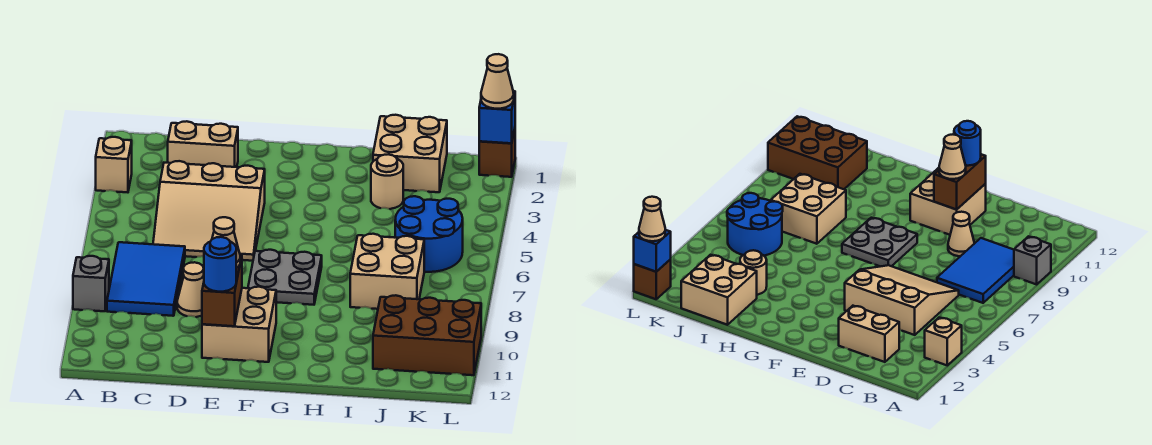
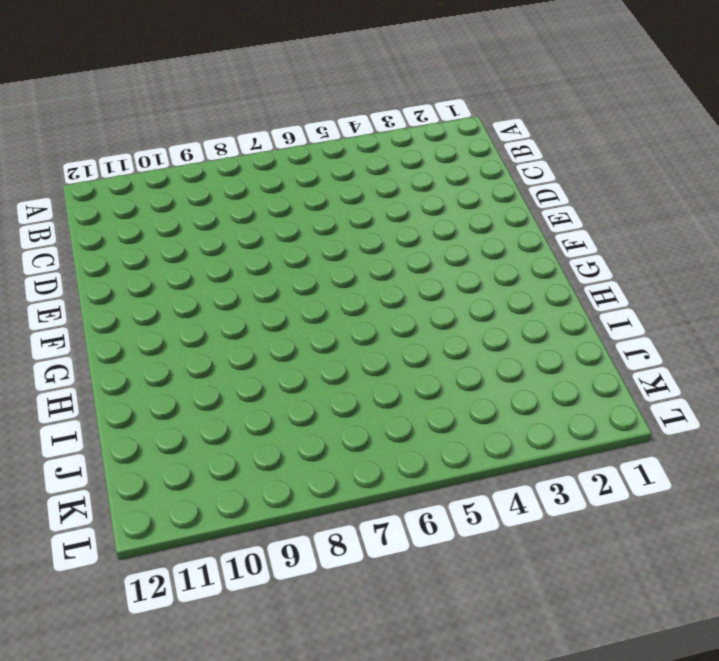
none -> tan 1x1 brick [96,137,132,192]
none -> grey 1x1 brick [73,256,109,311]
none -> blue 2x3 tile [107,242,185,316]

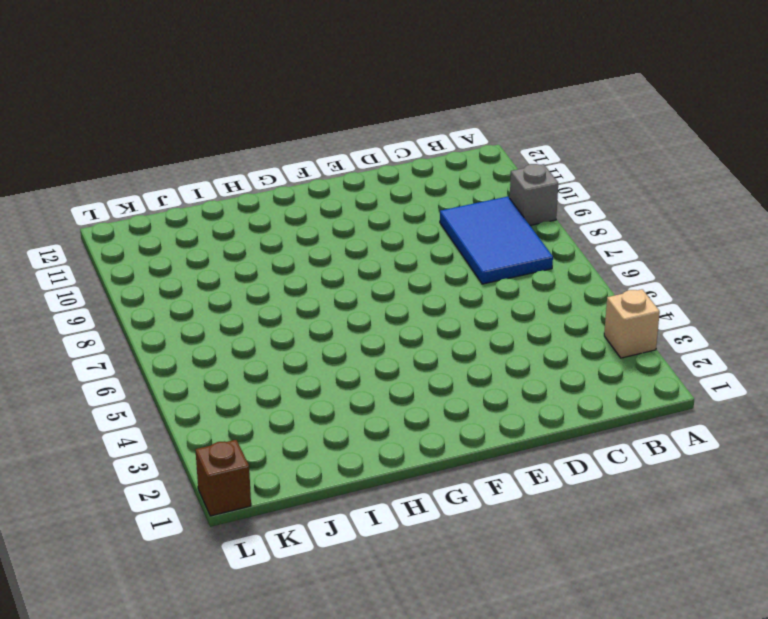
none -> tan 1x2 brick [168,121,238,167]
none -> tan 3x3 slope [153,161,265,261]
none -> tan 1x1 cone [177,262,204,317]

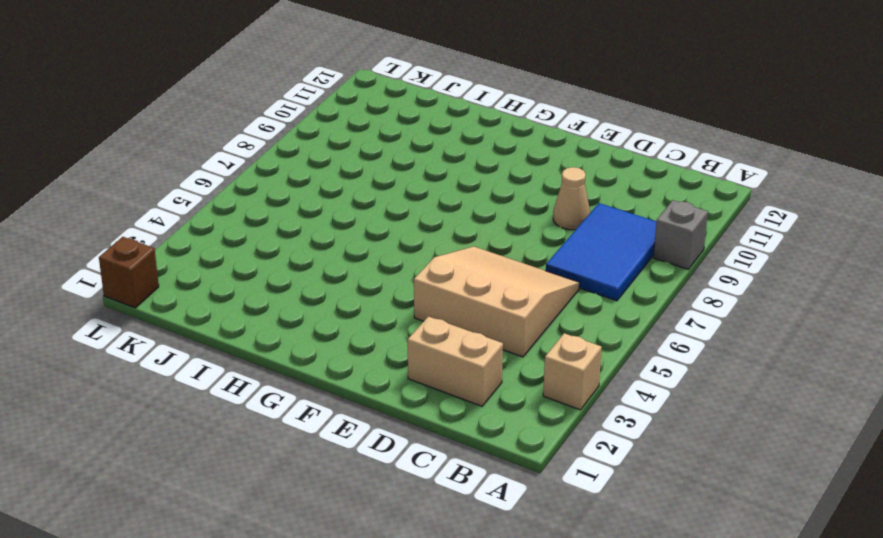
none -> tan 2x2 brick [202,287,276,362]
none -> grey 2x2 plate [248,250,322,305]
none -> tan 2x2 brick [373,115,447,192]

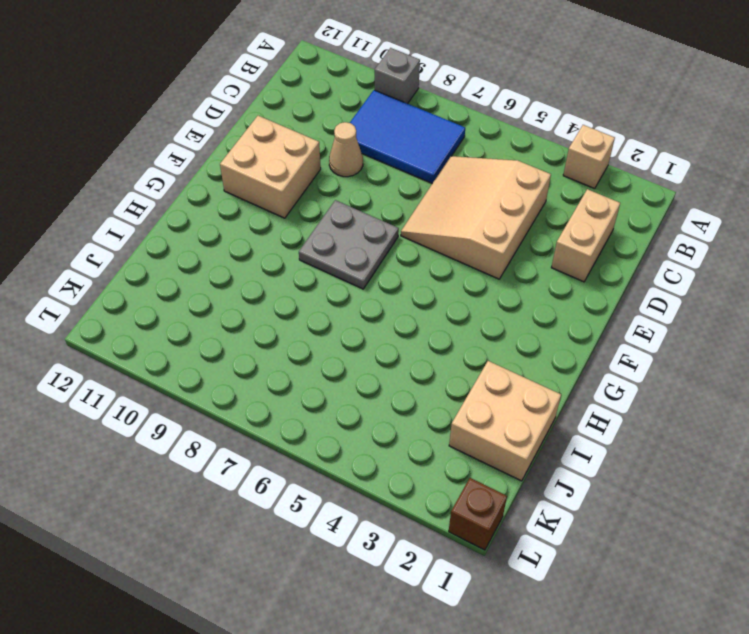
none -> tan 1x1 round brick [371,154,403,209]
none -> tan 2x2 brick [350,234,424,309]
none -> blue 2x2 round brick [395,196,463,272]

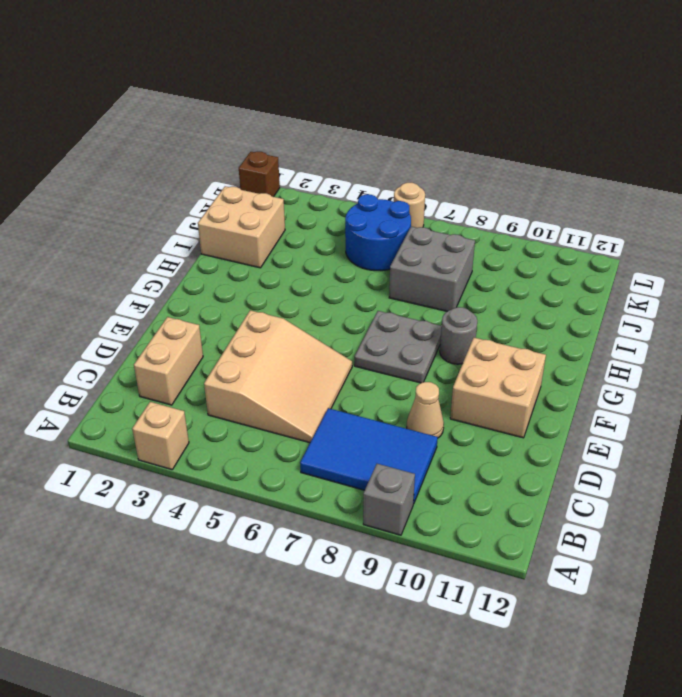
grey 1x1 round brick [440,307,477,364] -> none
grey 2x2 brick [389,227,475,311] -> tan 2x2 brick [350,234,424,309]
tan 1x1 round brick [394,183,425,228] -> tan 1x1 round brick moved to [371,154,403,209]
none -> brown 2x3 brick [373,295,481,375]
none -> brown 1x2 brick [202,254,242,326]
none -> blue 1x1 brick [479,91,515,143]

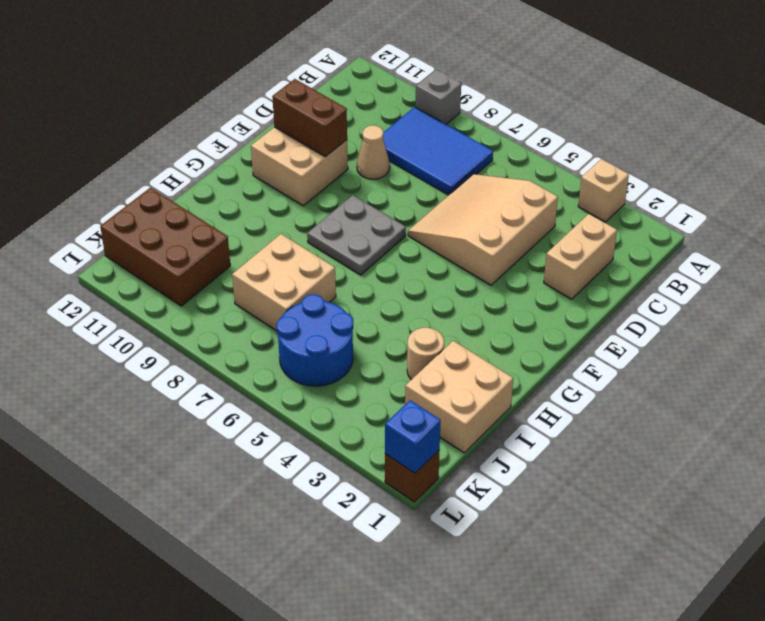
brown 2x3 brick [100,188,230,306] -> brown 2x3 brick turned to [373,295,481,375]
none -> tan 1x1 cone [212,217,240,268]
none -> blue 1x1 round brick [204,237,236,292]
none -> tan 1x1 cone [481,54,514,109]

